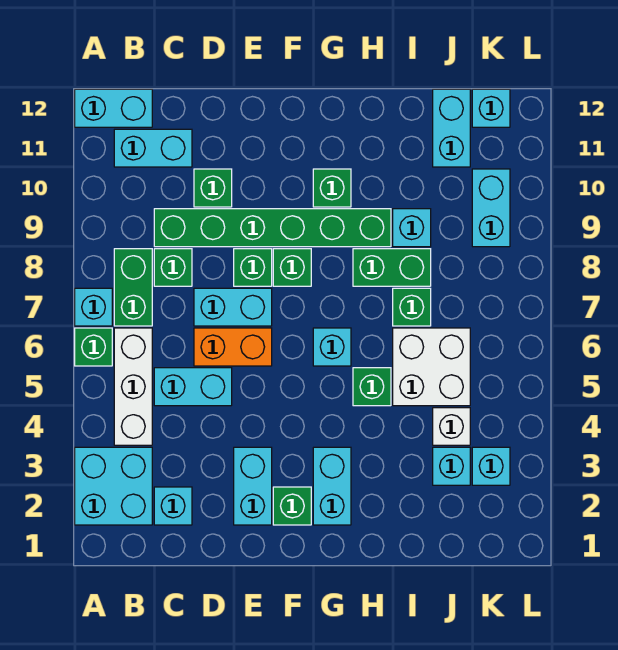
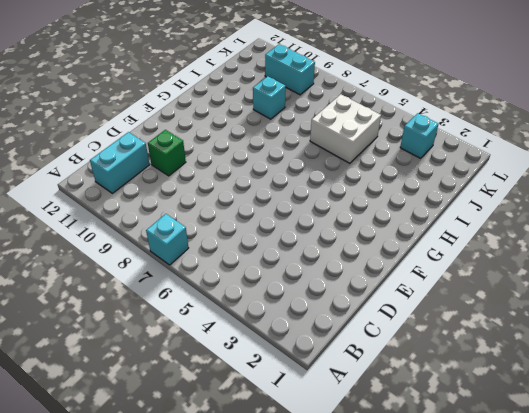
none -> cyan 2x2 brick [75,447,152,525]
none -> green 1x1 brick [75,328,112,366]
none -> cyan 1x2 brick [75,89,152,127]
none -> white 1x3 brick [114,328,152,445]

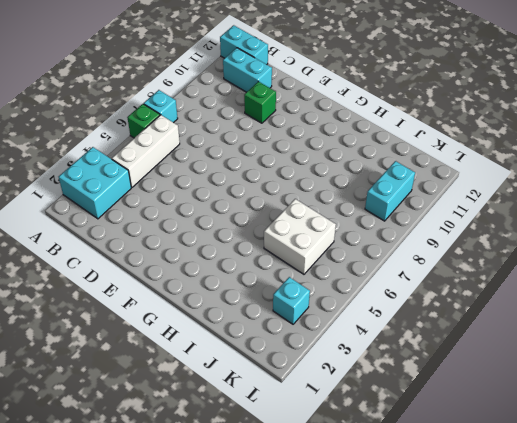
none -> green 1x2 brick [114,249,152,326]
none -> cyan 1x1 brick [154,487,192,525]
none -> cyan 1x2 brick [154,368,232,406]
none -> green 1x1 brick [154,249,192,286]

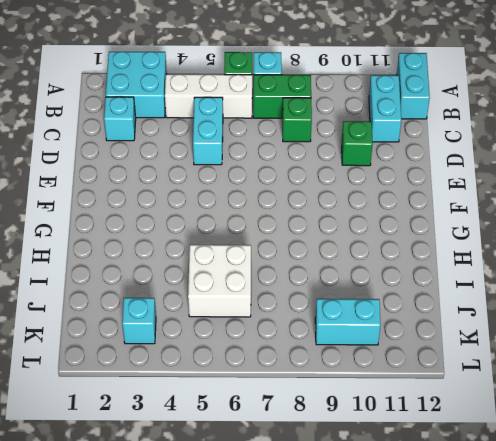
none -> green 1x6 brick [154,209,391,247]
none -> orange 1x2 brick [194,328,272,366]
none -> cyan 1x2 brick [194,288,272,326]
none -> cyan 1x2 brick [234,447,272,525]

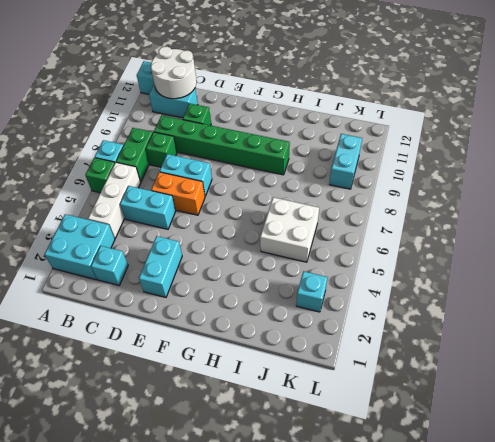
white 2x2 round brick [151,47,197,99] -> none
none -> green 1x1 brick [234,249,272,286]
none -> green 1x1 brick [273,487,311,525]
none -> green 1x1 brick [273,249,311,286]
none -> cyan 1x2 brick [313,447,351,525]

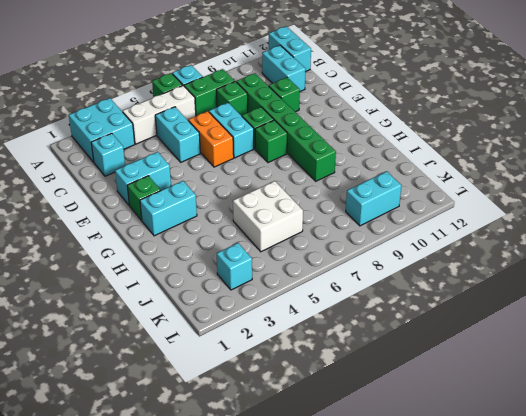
none -> cyan 1x1 brick [313,328,351,366]
none -> green 1x1 brick [313,169,351,207]
none -> green 1x1 brick [353,368,391,406]
none -> green 1x2 brick [353,249,431,286]

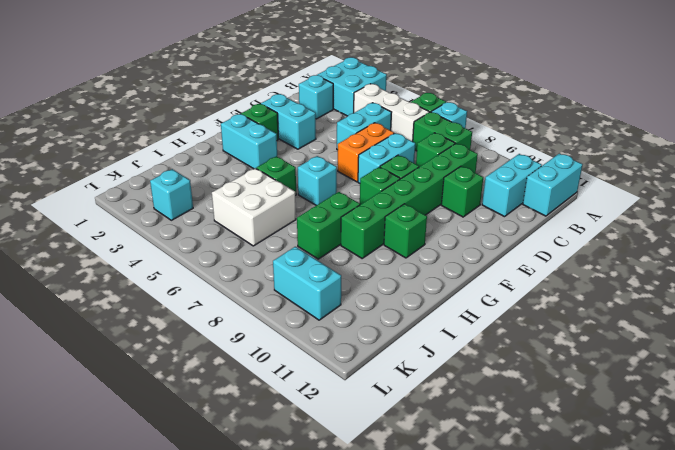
none -> green 1x1 brick [393,288,431,326]
none -> cyan 1x1 brick [393,209,431,247]
none -> cyan 1x1 brick [433,447,470,485]
none -> white 1x1 brick [433,408,470,445]

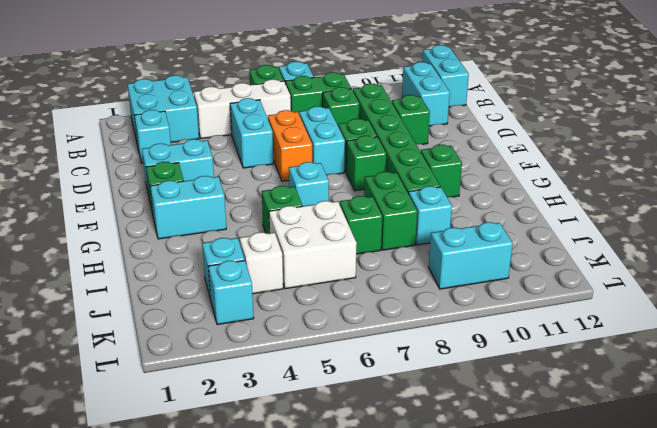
none -> cyan 1x2 brick [433,89,470,167]
none -> cyan 1x1 brick [472,89,510,127]

